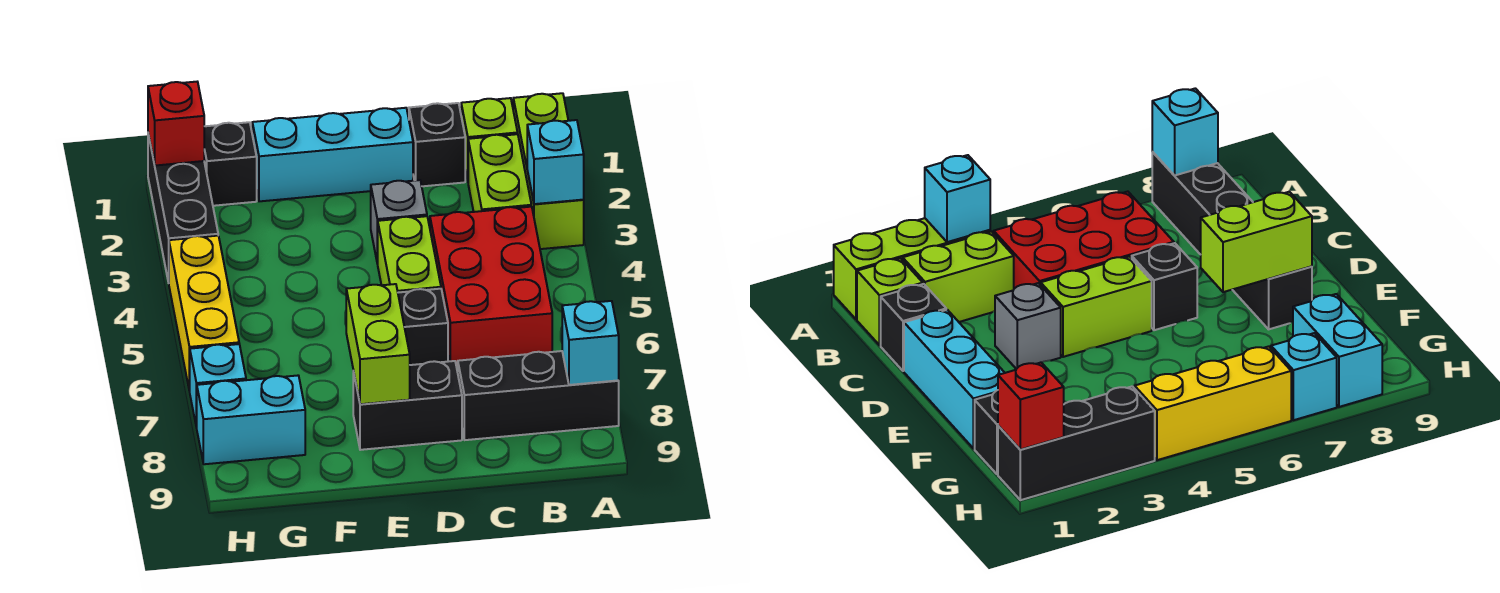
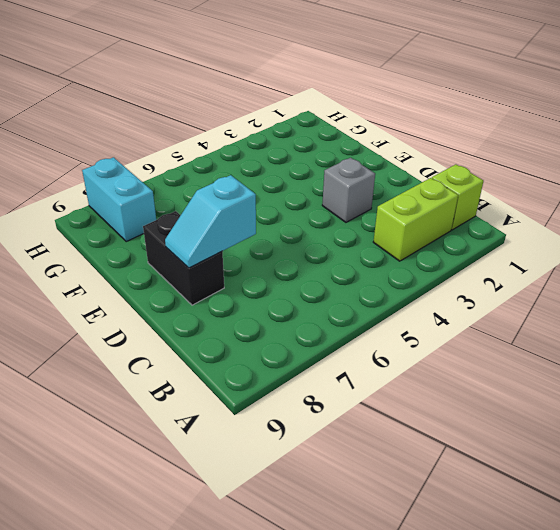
cyan 1x2 slope [165,175,256,268] -> none
none -> lime 1x3 brick [513,93,584,249]
none -> black 1x3 brick [458,351,619,440]
none -> red 2x3 brick [430,207,552,367]

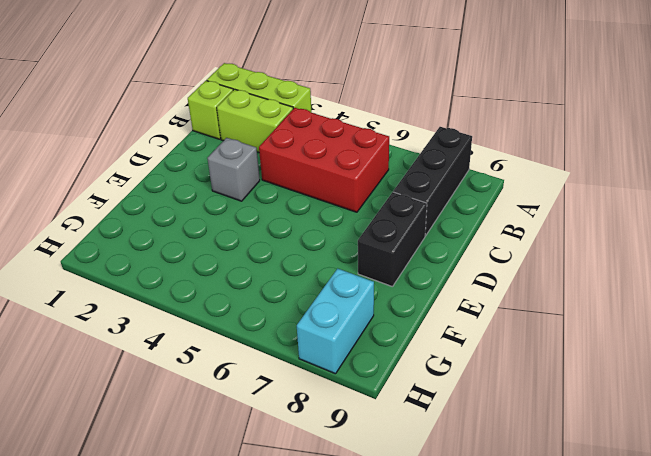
none -> black 1x1 brick [409,103,465,186]
none -> cyan 1x3 brick [252,108,413,201]
none -> lime 1x2 brick [378,216,441,293]

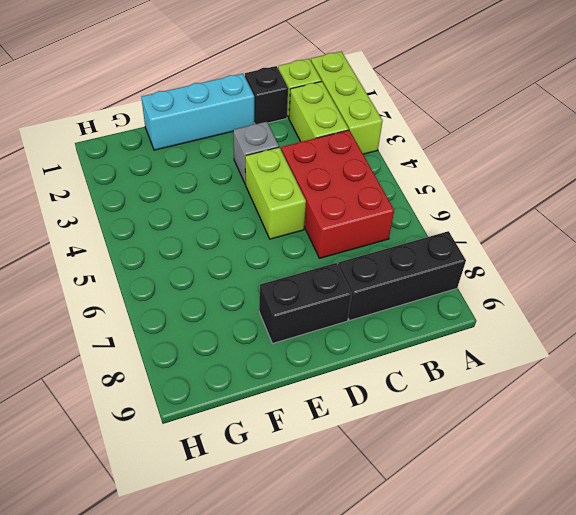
none -> black 1x1 brick [398,289,448,365]
none -> black 1x1 brick [204,122,257,206]
none -> cyan 1x2 brick [197,376,305,464]

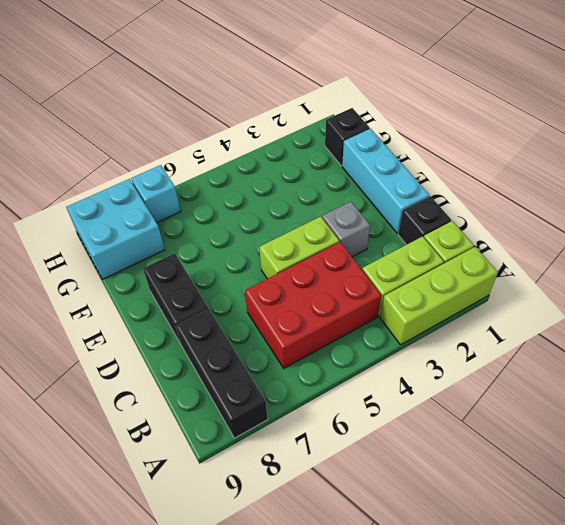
cyan 2x2 brick [66,179,165,279] -> cyan 1x2 brick [197,376,305,464]
none -> black 1x1 brick [398,289,448,365]
none -> black 1x3 brick [148,134,218,283]
none -> yellow 1x3 brick [169,236,239,392]

